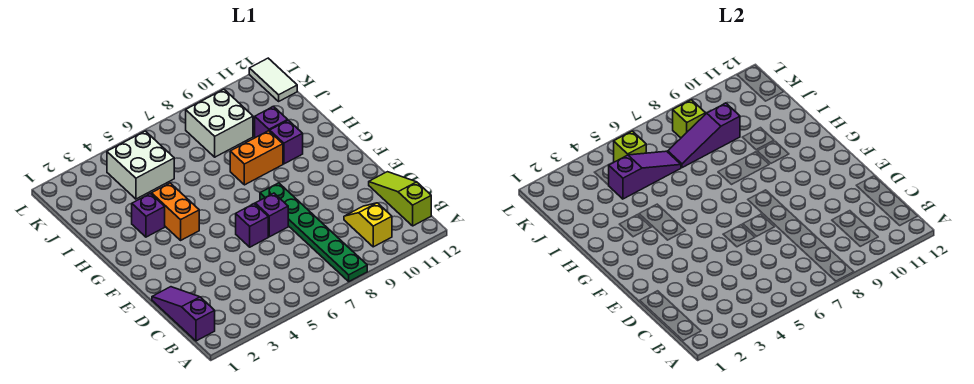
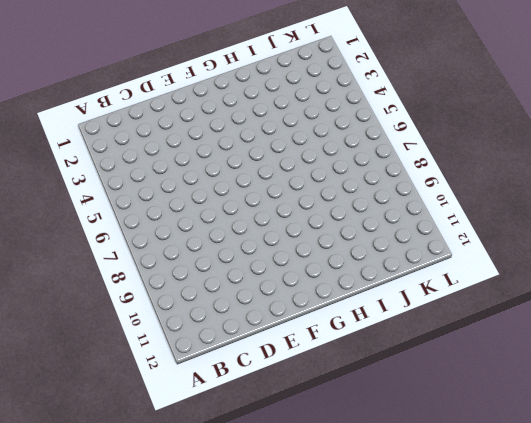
none -> green 1x6 plate [260,183,367,281]
none -> purple 1x3 slope [152,287,215,341]
none -> yellow 1x2 slope [344,203,392,247]

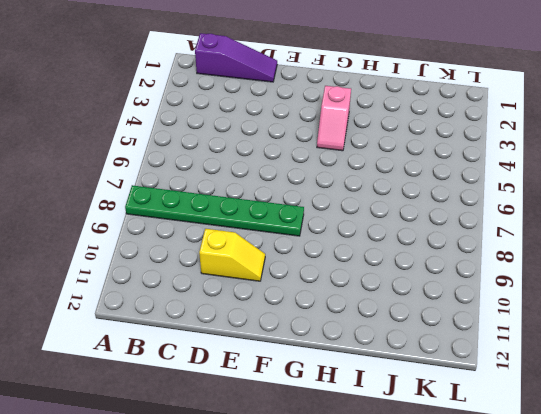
yellow 1x2 slope [199,229,265,281] -> yellow 1x2 slope moved to [344,203,392,247]
pink 1x2 slope [317,86,351,151] -> orange 1x2 brick [152,183,199,240]
none -> lime 1x3 slope [369,172,431,226]
none -> purple 1x1 brick [236,204,268,247]
none -> purple 1x1 brick [255,193,288,237]

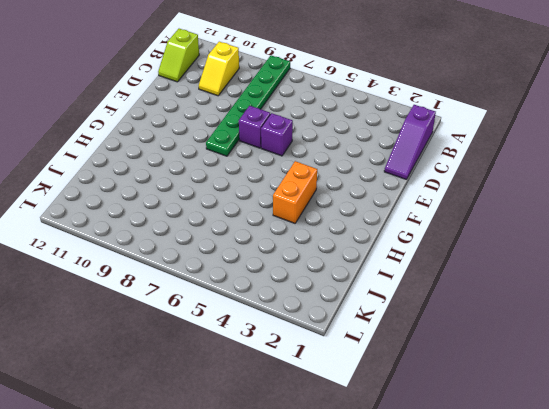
lime 1x2 slope [158,29,199,82] -> lime 1x3 slope [369,172,431,226]
none -> purple 1x1 brick [132,193,165,237]
none -> orange 1x2 brick [230,131,283,185]
none -> purple 1x1 brick [270,120,303,164]

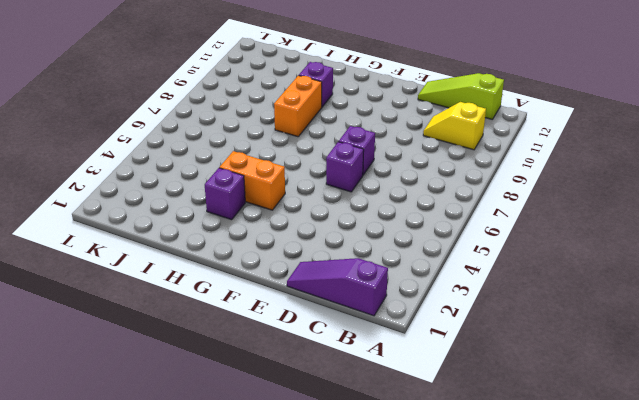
none -> green 1x6 plate [260,183,367,281]
none -> purple 1x1 brick [255,106,288,138]
none -> white 2x2 brick [107,131,174,199]

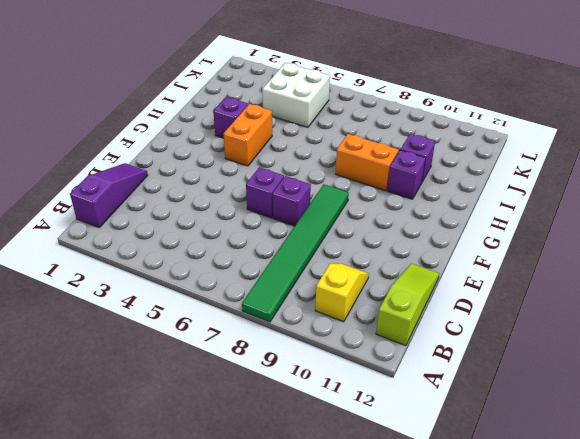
green 1x6 tile [242,184,349,322] -> green 1x6 plate [260,183,367,281]
none -> white 2x2 brick [186,89,253,157]
none -> white 1x2 tile [249,58,297,101]
none -> purple 1x3 slope [609,151,681,199]

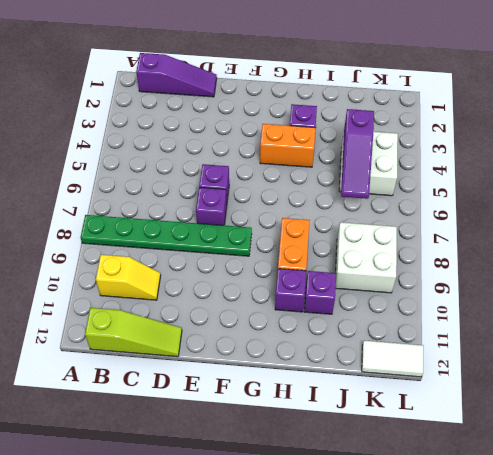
none -> purple 1x3 slope [668,103,740,168]
none -> lime 1x1 brick [614,131,646,162]
none -> lime 1x1 brick [673,100,706,138]

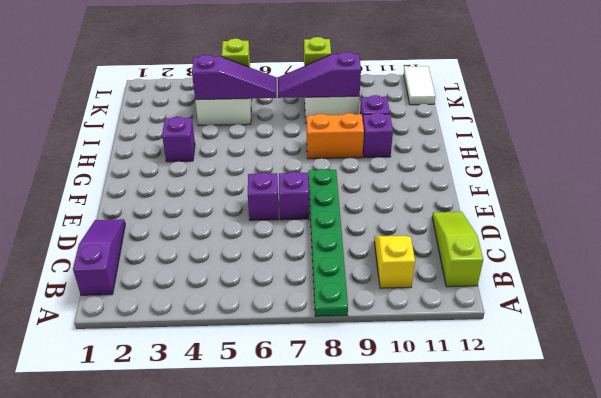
none -> orange 1x2 brick [152,183,199,240]

